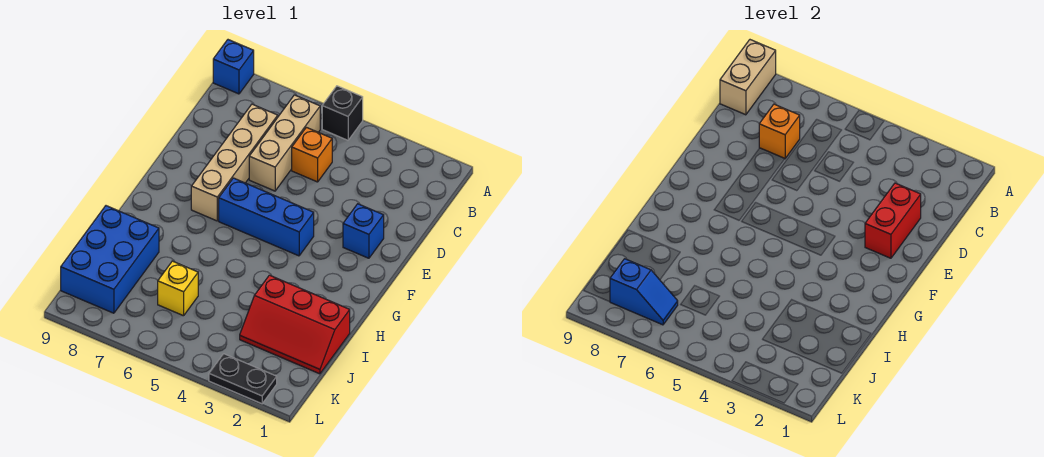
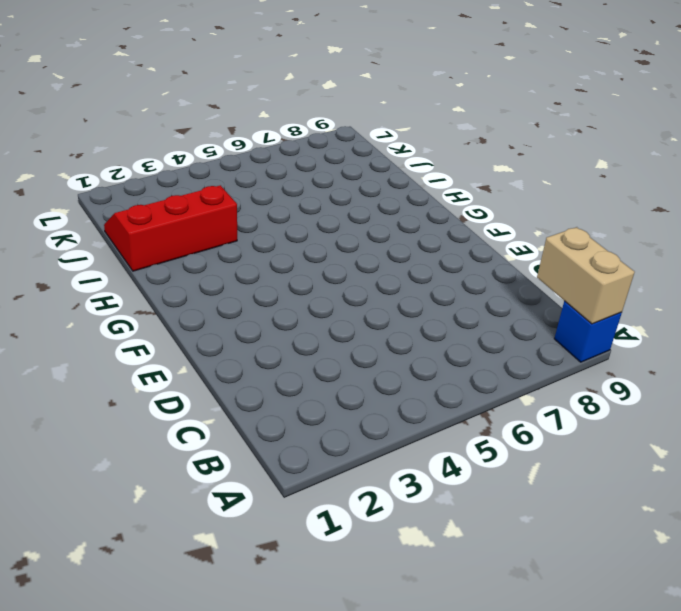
none -> black 1x1 brick [322,86,363,140]
none -> tan 1x3 brick [249,95,320,191]
none -> orange 1x1 brick [292,127,332,182]

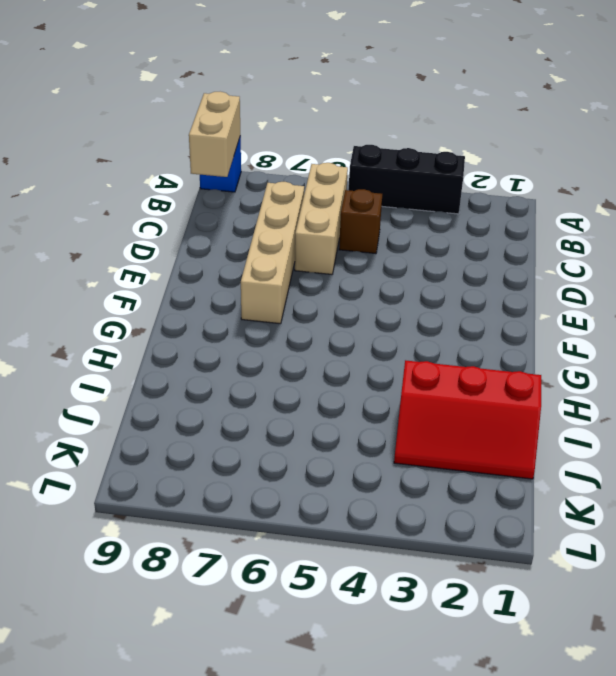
black 1x3 brick [349,145,465,214] -> black 1x1 brick [322,86,363,140]
brown 1x1 brick [339,189,382,254] -> orange 1x1 brick [292,127,332,182]
none -> blue 1x1 brick [343,204,384,258]
none -> blue 1x3 brick [219,178,314,256]
none -> blue 2x3 brick [61,206,159,313]

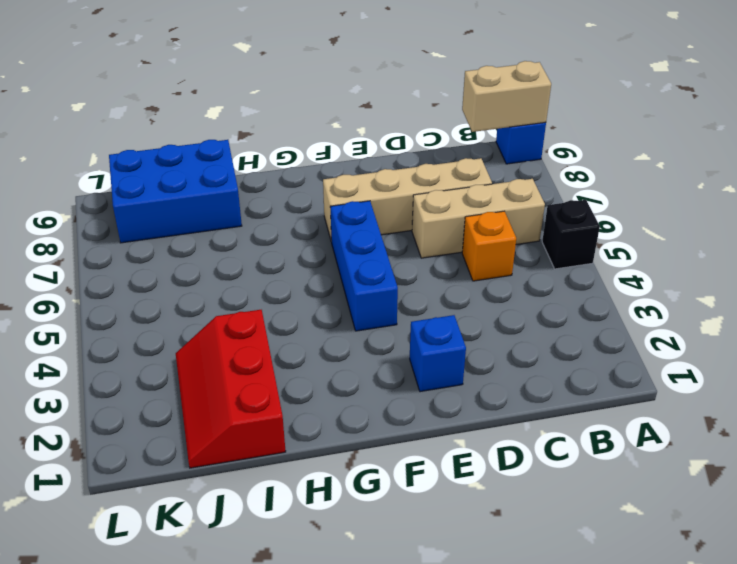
none -> yellow 1x1 brick [158,261,198,316]
none -> black 1x2 plate [209,354,277,404]
none -> orange 1x1 brick [759,104,800,158]

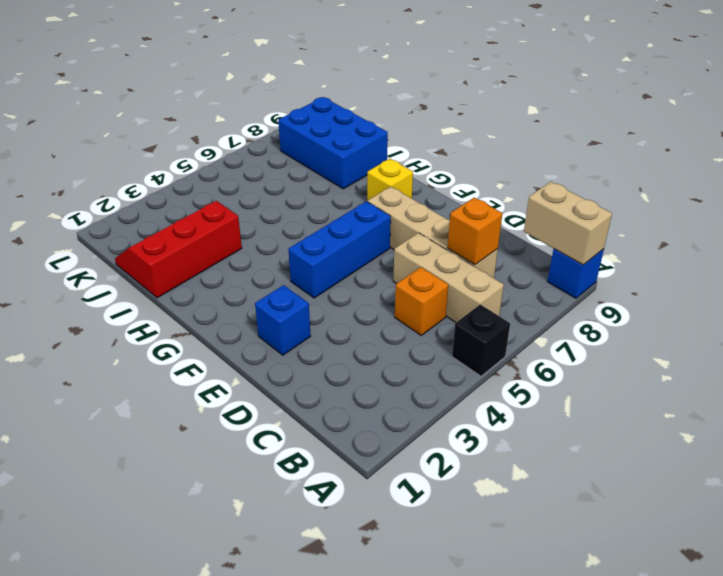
yellow 1x1 brick [367,159,413,201] -> yellow 1x1 brick moved to [158,261,198,316]
none -> black 1x2 plate [209,354,277,404]
none -> red 1x2 brick [865,183,921,258]
none -> blue 1x2 slope [610,259,678,325]

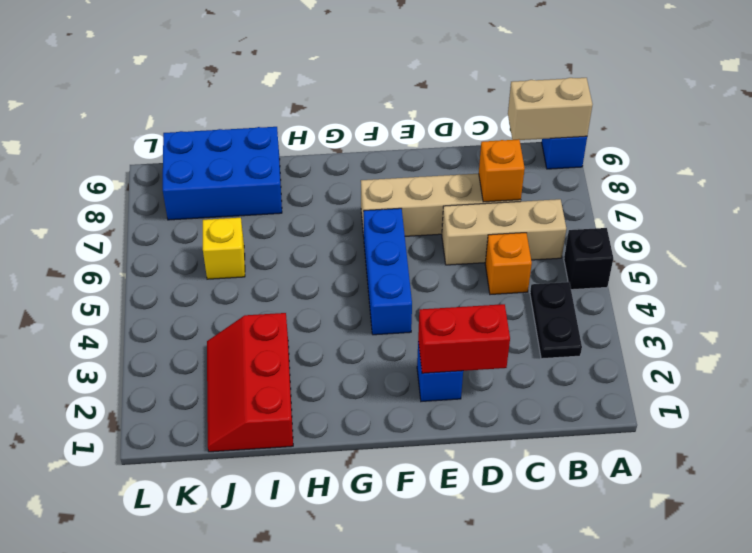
black 1x2 plate [530,282,582,359] -> black 1x2 plate moved to [209,354,277,404]
none -> blue 1x2 slope [610,259,678,325]

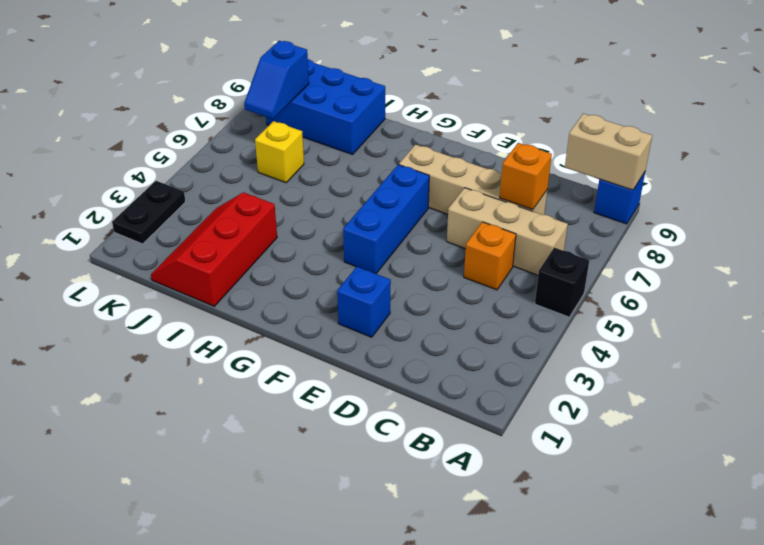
none -> red 1x2 brick [865,183,921,258]

